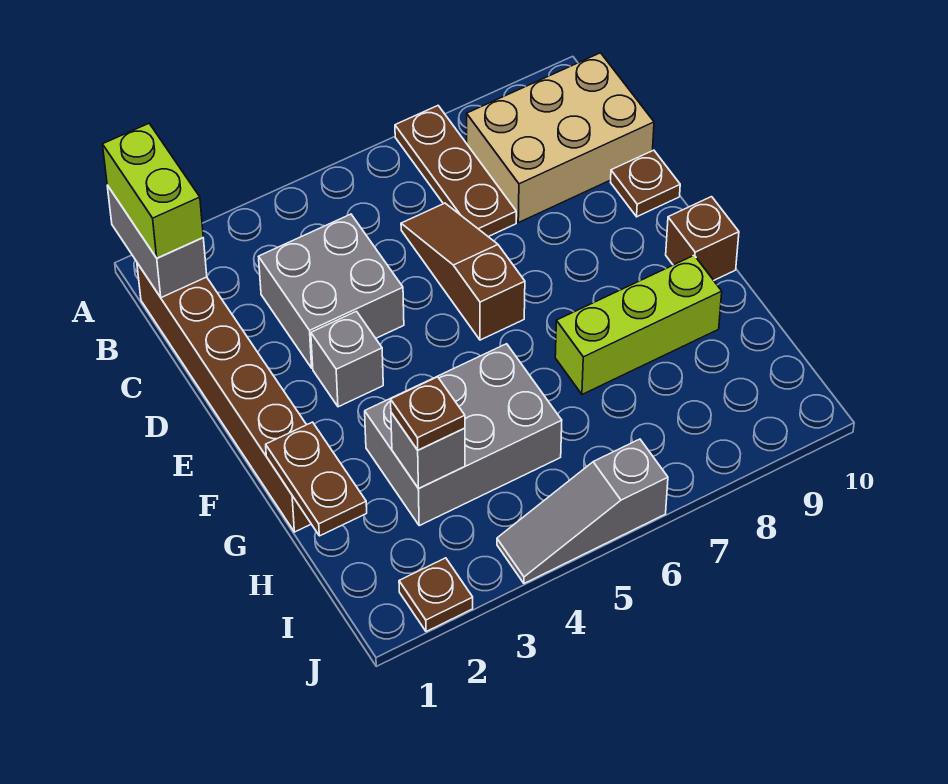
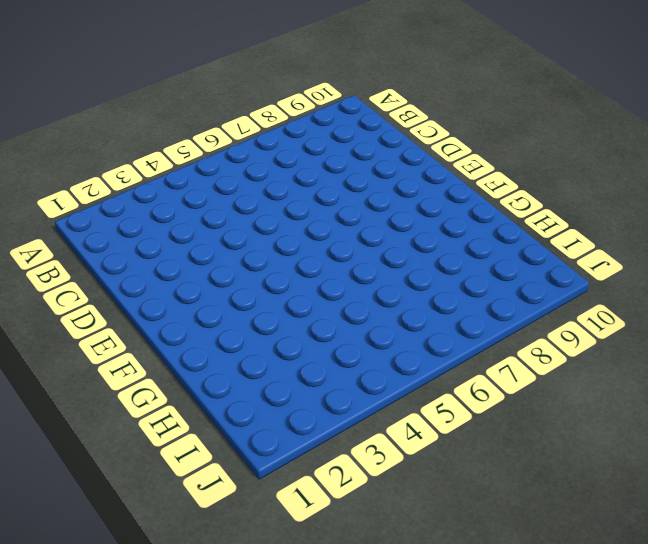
none -> brown 1x3 plate [395,106,516,237]
none -> brown 1x6 brick [137,263,311,532]
none -> tan 2x3 brick [467,53,654,223]

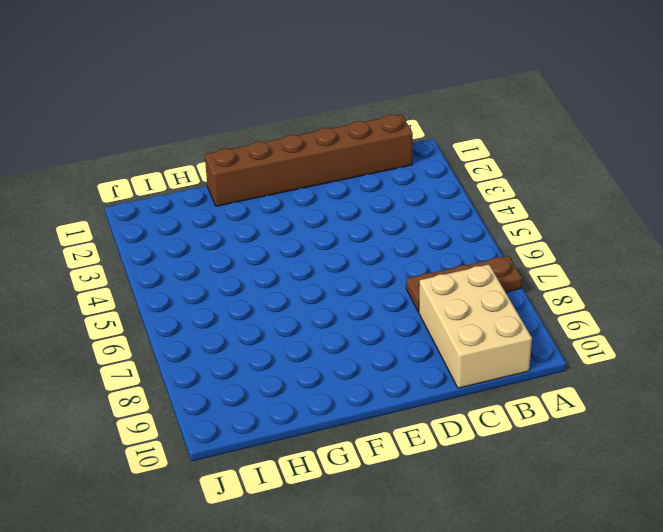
none -> grey 2x2 brick [259,214,404,368]
none -> brown 1x3 slope [401,203,525,340]
none -> brown 1x1 plate [611,150,680,217]

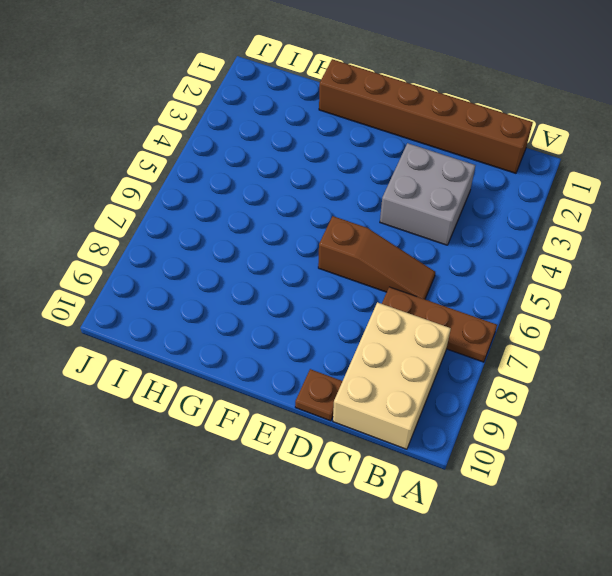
none -> grey 1x1 brick [311,311,383,407]
none -> brown 1x1 brick [666,197,739,280]
none -> grey 2x3 brick [365,344,562,526]

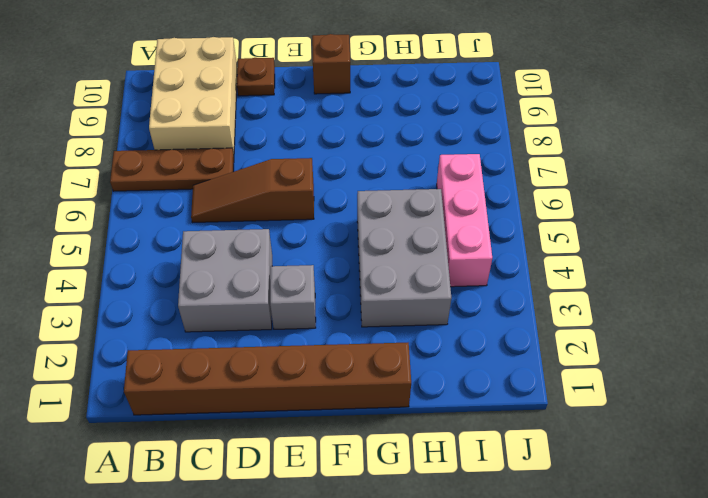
pink 1x3 brick [437,154,492,287] -> none
none -> lime 1x3 brick [555,255,722,394]
none -> brown 1x1 plate [399,558,473,632]
none -> grey 1x3 slope [497,439,668,583]

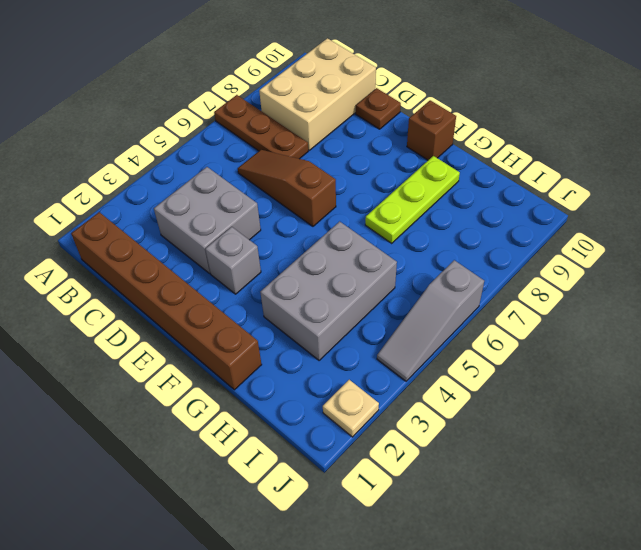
lime 1x3 plate [365,156,460,243] -> lime 1x3 brick [555,255,722,394]
tan 1x1 plate [323,380,379,437] -> brown 1x1 plate [399,558,473,632]
none -> grey 1x2 brick [107,185,207,298]
none -> brown 1x2 plate [266,422,367,536]
none -> grey 1x1 brick [391,413,465,488]

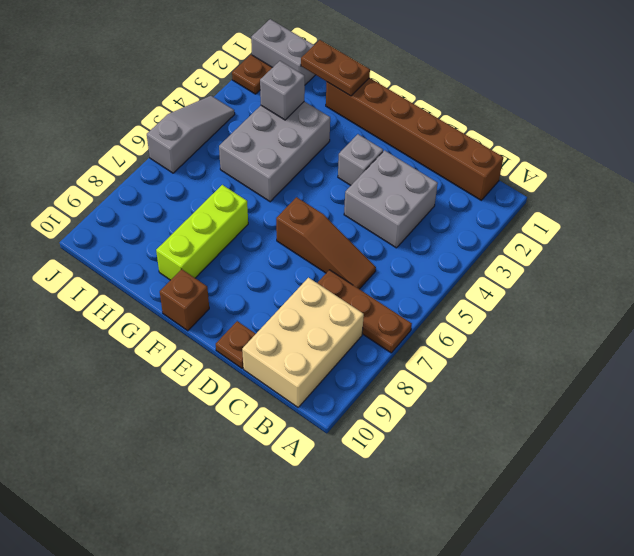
grey 1x2 brick [251,19,315,85] -> grey 1x2 brick moved to [107,185,207,298]
none -> lime 1x2 brick [103,124,203,258]
none -> brown 1x1 plate [391,377,465,450]

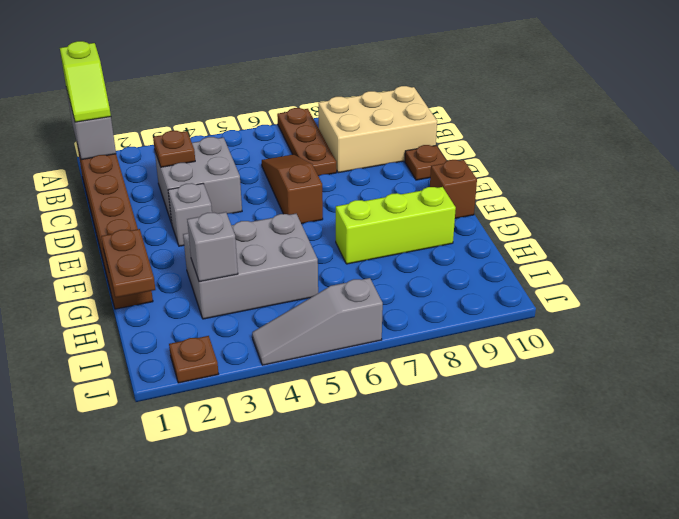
lime 1x2 slope [60,41,111,122] -> lime 1x2 brick [103,124,203,258]
brown 1x1 plate [153,131,195,167] -> brown 1x1 plate moved to [391,377,465,450]

